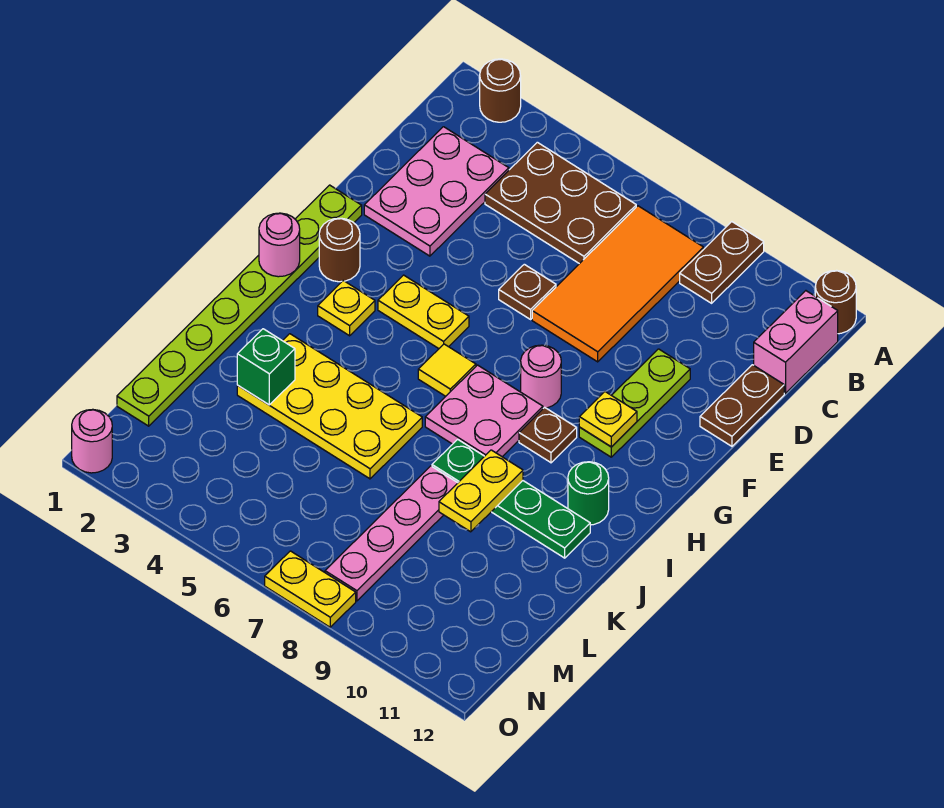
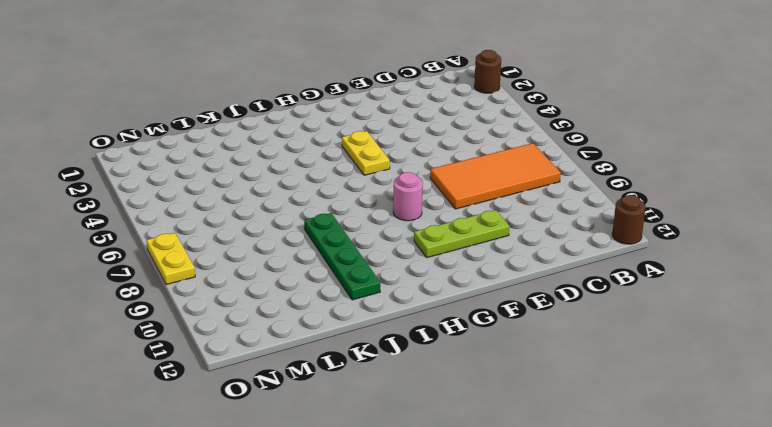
none -> brown 1x2 plate [680,222,764,303]
none -> brown 2x3 plate [485,142,636,264]
none -> pink 1x2 brick [754,291,838,393]

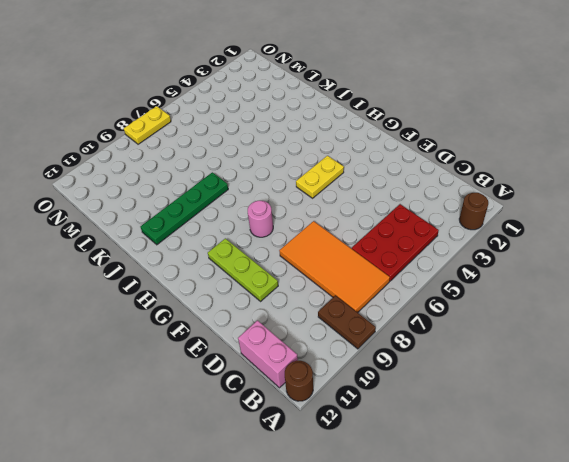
red 2x3 plate [352,204,439,281] -> brown 2x3 plate [485,142,636,264]
none -> pink 2x3 plate [364,127,509,256]
none -> brown 1x2 plate [700,365,784,446]
none -> brown 1x1 plate [499,264,556,319]

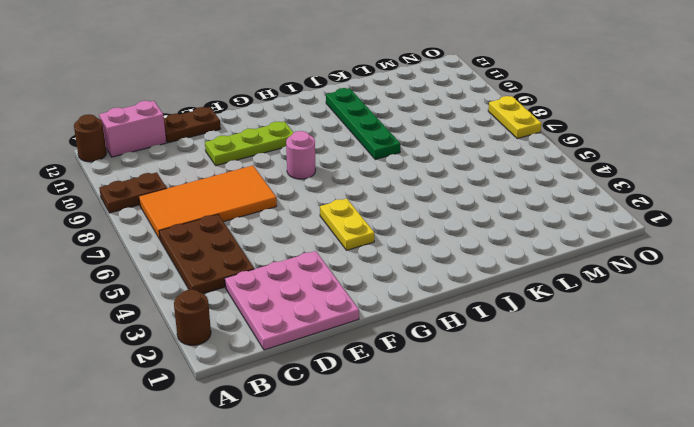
pink 3x3 plate [225,251,359,350] -> pink 2x3 plate [364,127,509,256]
none -> brown 1x1 plate [499,264,556,319]
none -> lime 1x8 plate [117,185,362,426]
none -> brown 1x1 round brick [319,218,360,282]

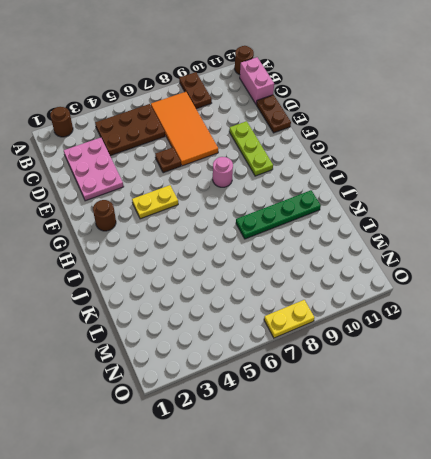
none -> lime 1x8 plate [117,185,362,426]
none -> yellow 1x1 plate [318,281,375,336]
none -> yellow 1x1 tile [418,344,476,396]

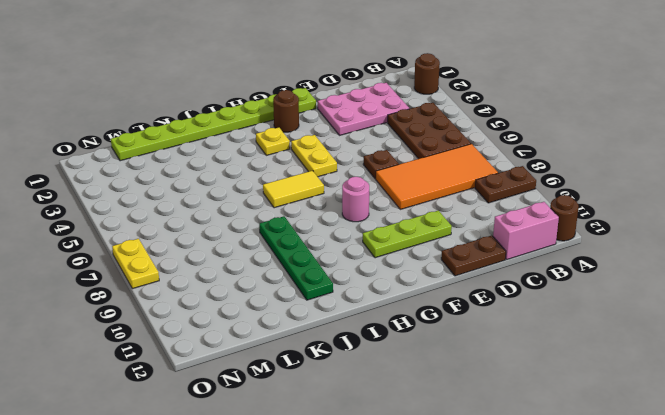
yellow 1x2 tile [263,171,324,208] -> yellow 1x1 tile [418,344,476,396]
none -> pink 2x2 plate [425,365,543,457]
none -> brown 1x1 plate [519,407,577,463]
none -> green 1x1 round brick [568,462,609,525]

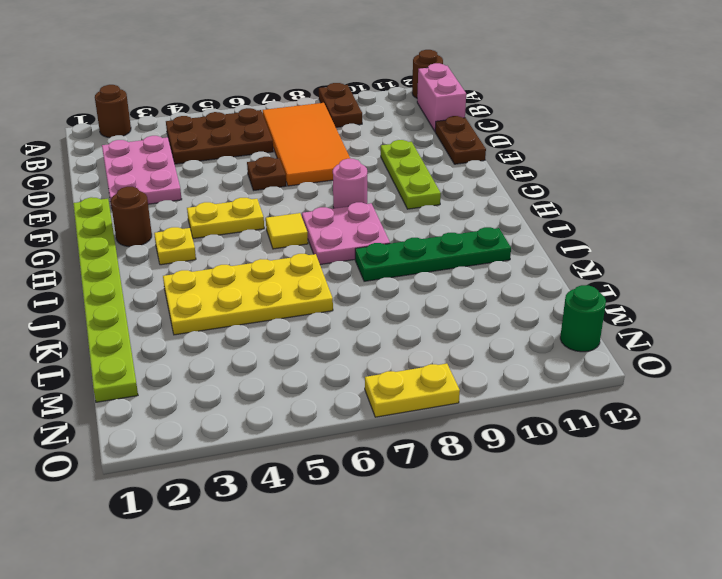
green 1x1 round brick [560,285,606,352] -> green 1x1 round brick moved to [568,462,609,525]
none -> brown 1x1 plate [519,407,577,463]
none -> pink 1x4 plate [325,466,457,601]
none -> pink 1x1 round brick [72,409,112,473]

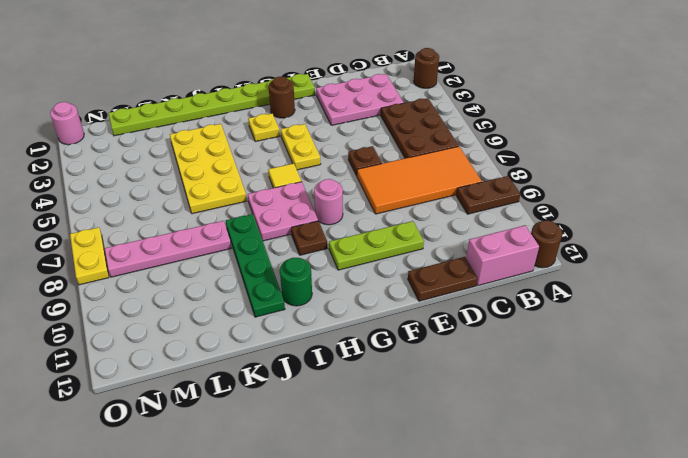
none -> yellow 1x1 plate [579,392,637,447]
none -> pink 1x1 round brick [259,213,300,277]
none -> yellow 1x2 plate [439,450,523,532]

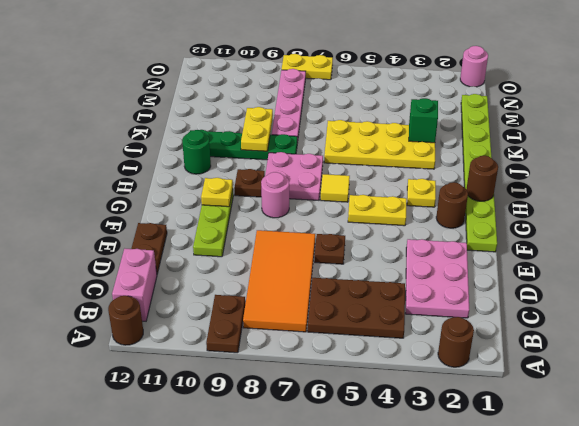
brown 1x1 round brick [466,156,498,201] -> pink 1x1 round brick [259,213,300,277]

